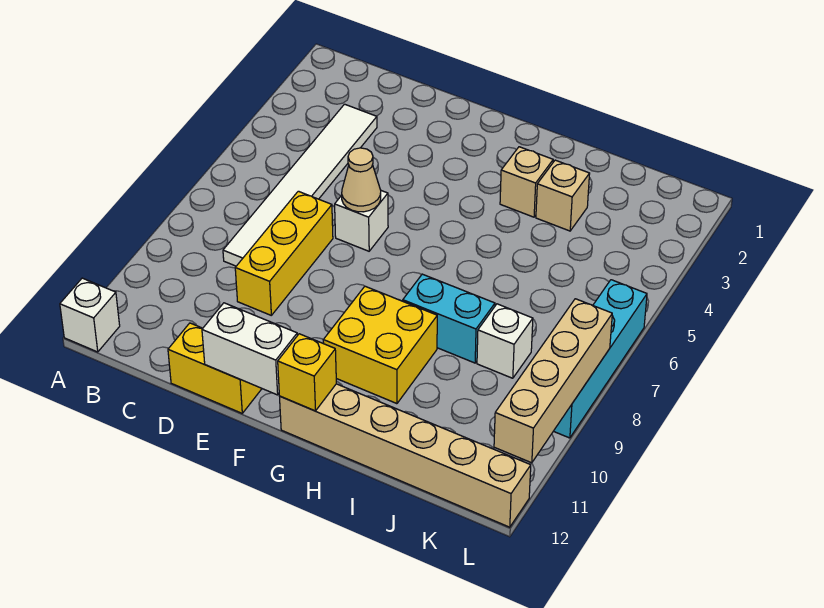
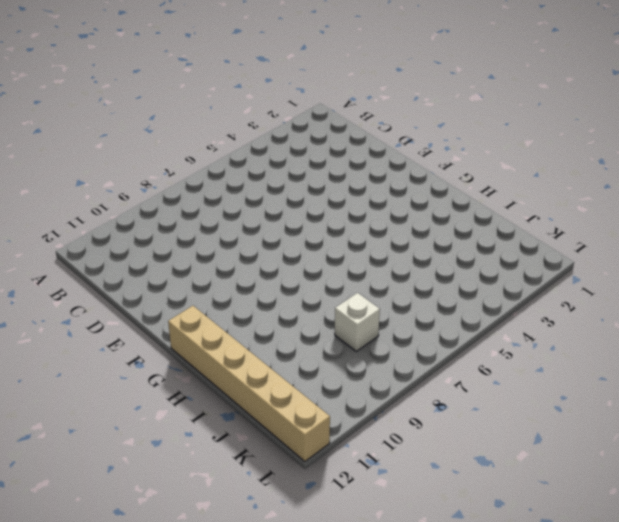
none -> white 1x1 brick [60,278,120,352]
none -> white 1x6 tile [223,104,377,266]
none -> yellow 1x3 brick [235,191,333,315]

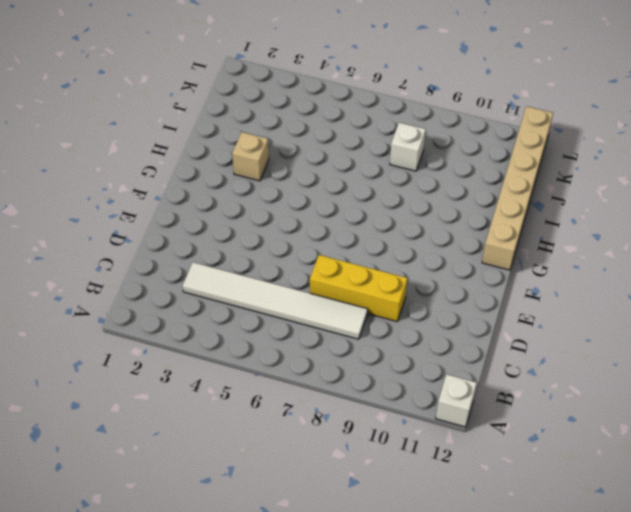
none -> yellow 1x2 brick [168,323,262,413]
none -> white 1x1 brick [335,191,388,251]
none -> yellow 2x2 brick [323,286,437,404]

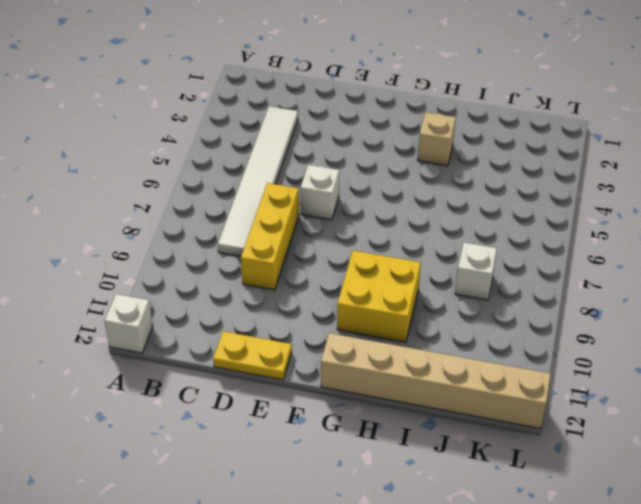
yellow 1x2 plate [213,331,292,380] -> yellow 1x2 brick [168,323,262,413]
none -> cyan 1x2 brick [403,274,495,363]
none -> tan 1x1 brick [536,160,590,231]
none -> cyan 1x4 brick [554,280,647,438]

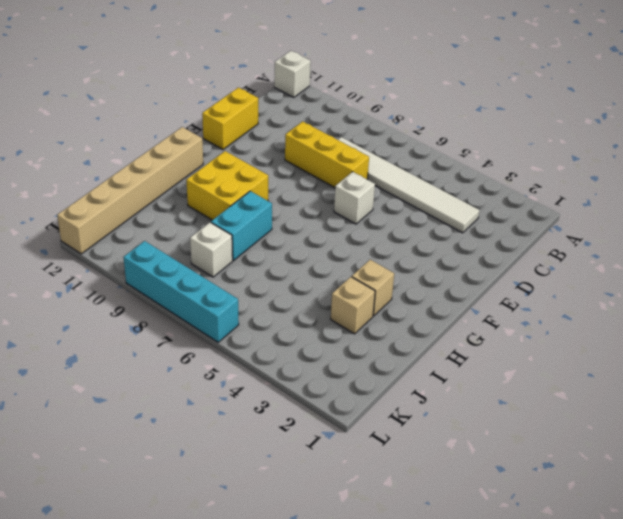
none -> tan 1x1 cone [342,148,381,212]
none -> white 1x2 brick [202,303,297,395]
none -> yellow 1x1 brick [278,334,336,411]

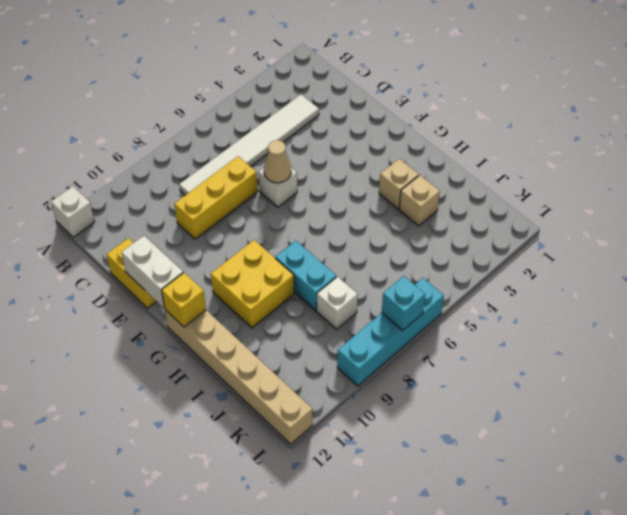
cyan 1x1 brick [382,276,425,331] -> none
none -> tan 1x4 brick [494,299,612,463]

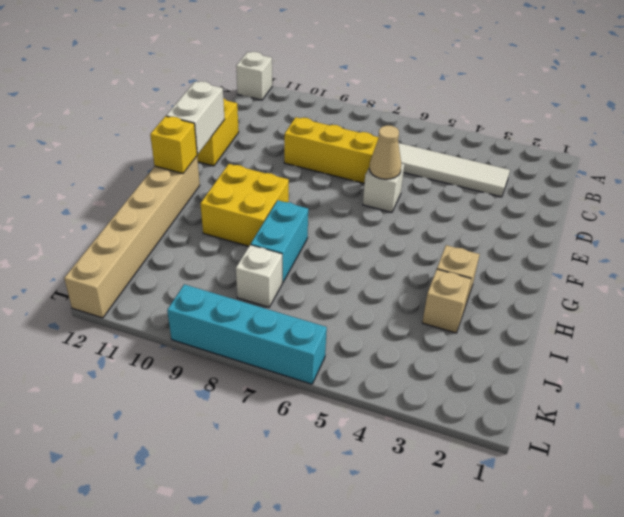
none -> tan 1x4 brick [494,299,612,463]

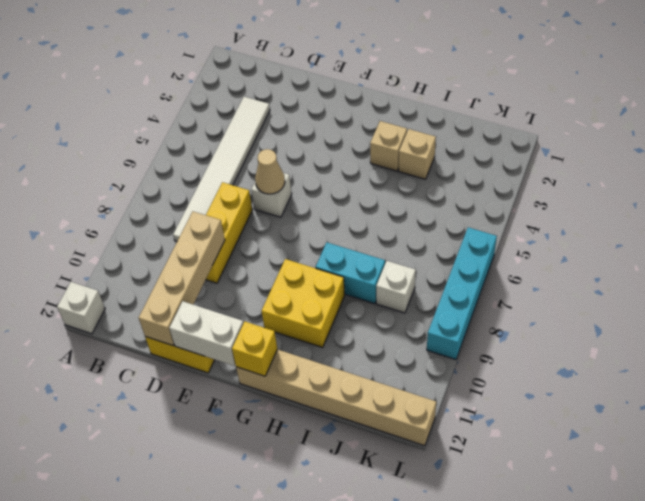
tan 1x4 brick [139,212,225,346] -> tan 1x4 brick moved to [494,299,612,463]

